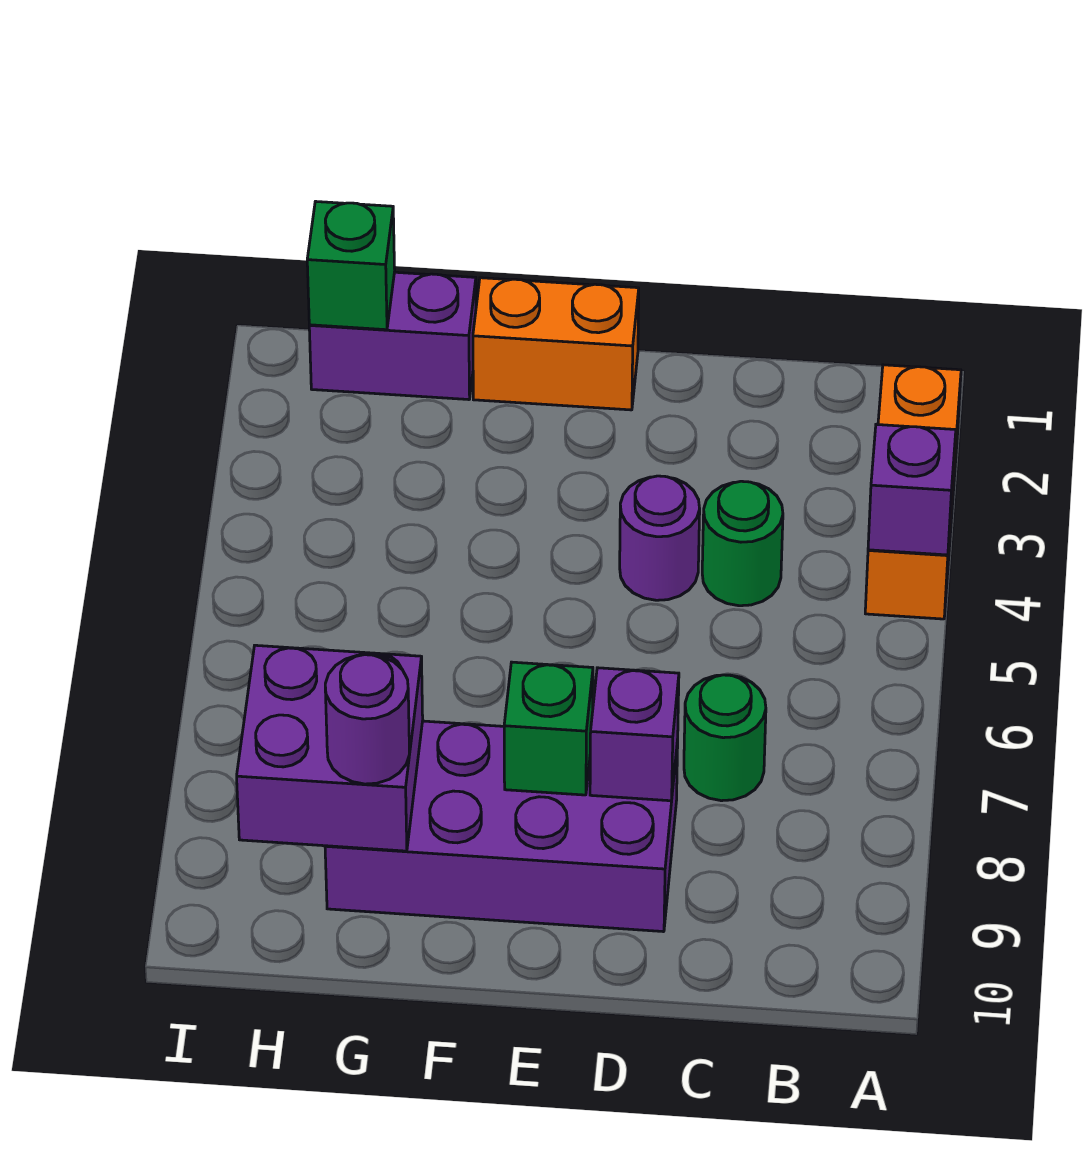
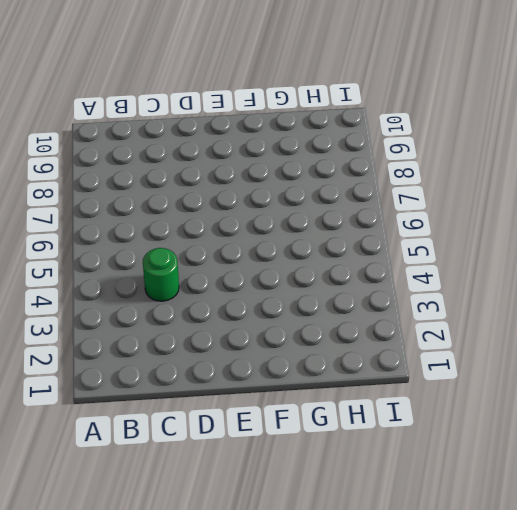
none -> orange 1x3 brick [865,365,961,619]
none -> green 1x1 round brick [684,675,766,801]
none -> purple 1x1 round brick [620,476,700,600]

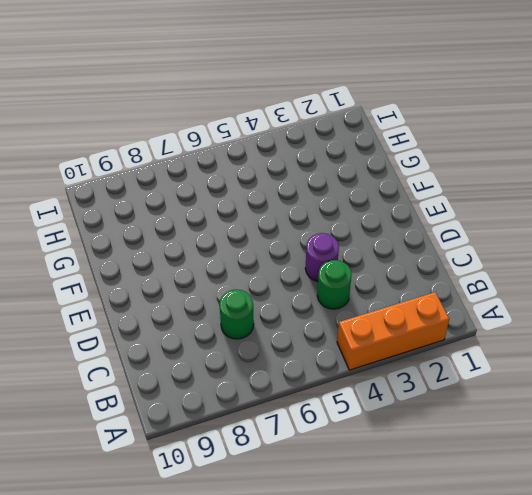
none -> purple 2x4 brick [325,721,678,932]
none -> orange 1x2 brick [473,278,639,410]
none -> purple 1x2 brick [309,272,476,400]

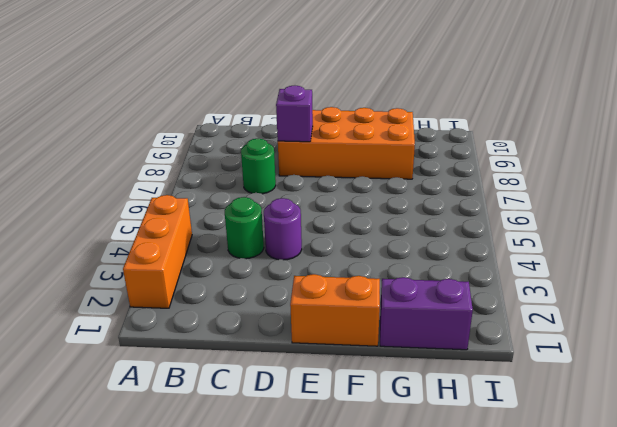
orange 2x4 brick [278,107,415,179] -> purple 2x4 brick [325,721,678,932]
none -> purple 1x1 brick [868,424,956,555]
none -> green 1x1 brick [504,662,593,795]
none -> purple 2x2 brick [237,645,423,851]

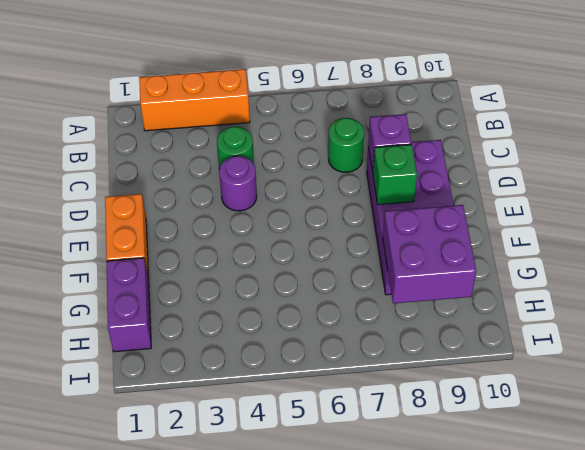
none -> purple 1x1 brick [868,424,956,555]
none -> green 1x1 brick [307,202,395,330]
none -> purple 1x1 round brick [325,655,410,784]

